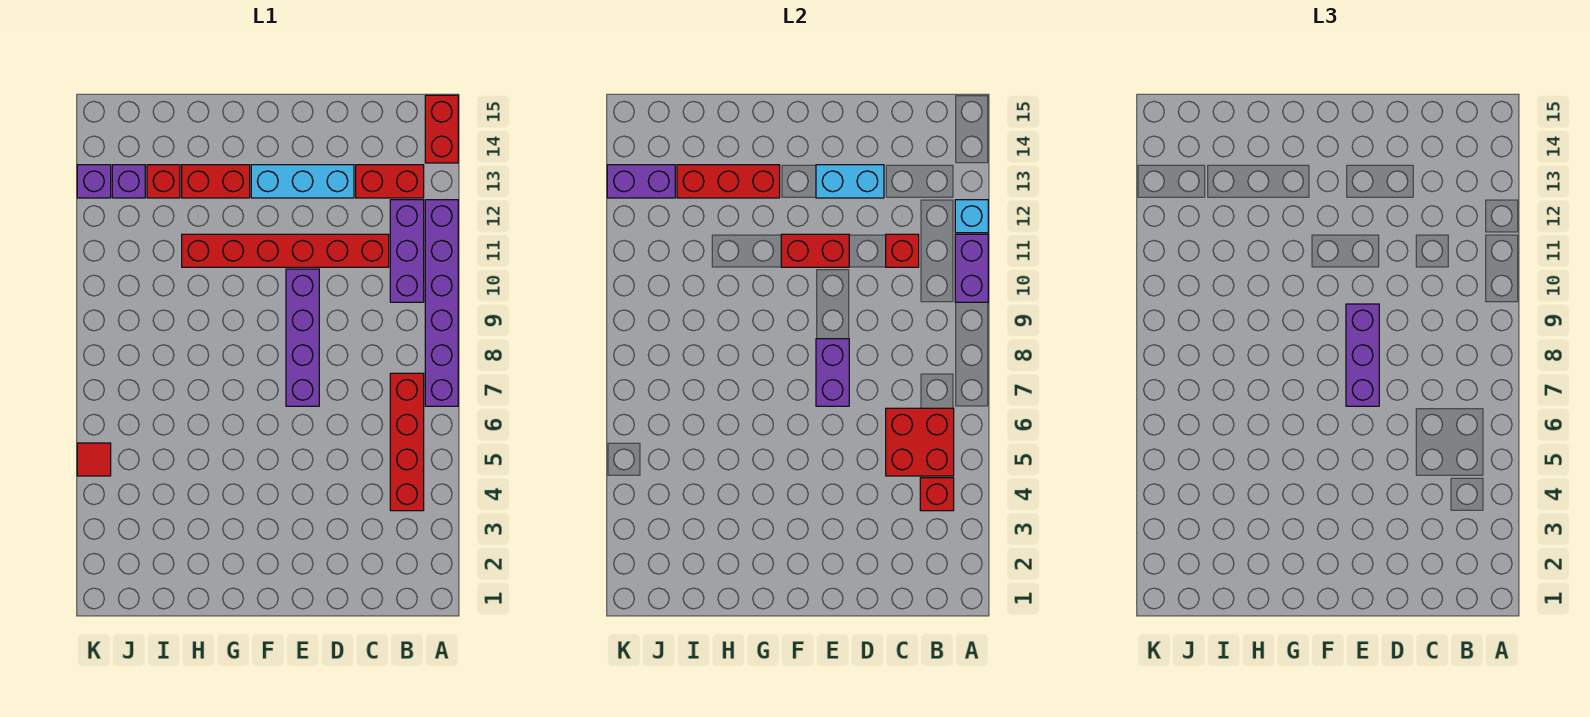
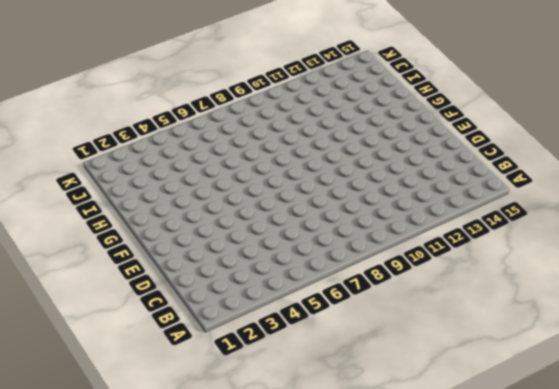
none -> purple 1x6 brick [425,200,458,406]
none -> red 1x2 brick [425,95,458,163]
none -> red 1x4 brick [390,373,424,511]

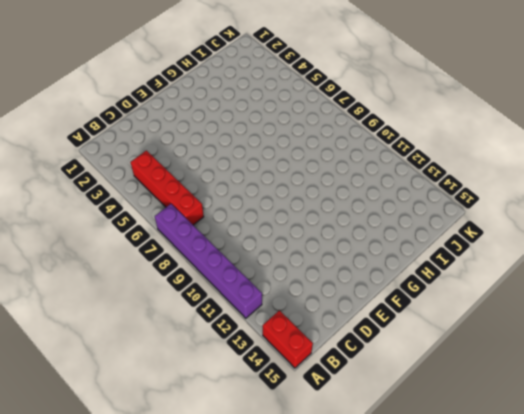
none -> purple 1x3 brick [390,200,424,302]
none -> red 1x2 brick [356,165,424,198]
none -> red 1x6 brick [182,234,389,267]

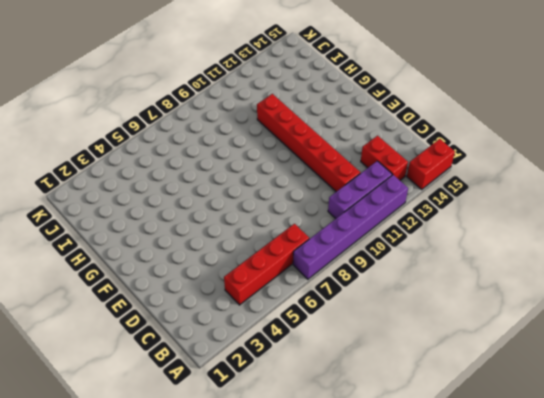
none -> cyan 1x3 brick [251,165,354,198]
none -> purple 1x4 brick [286,269,319,406]
none -> red 1x2 brick [182,165,250,198]

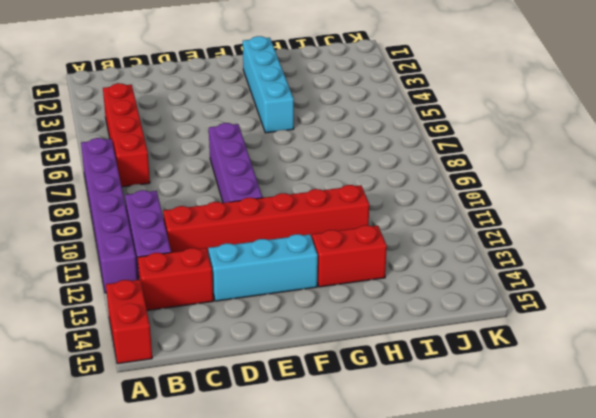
cyan 1x4 brick [243,36,294,133] -> none
none -> red 1x1 brick [147,165,180,198]
none -> purple 1x1 brick [112,165,145,198]
none -> red 1x1 tile [77,443,111,476]

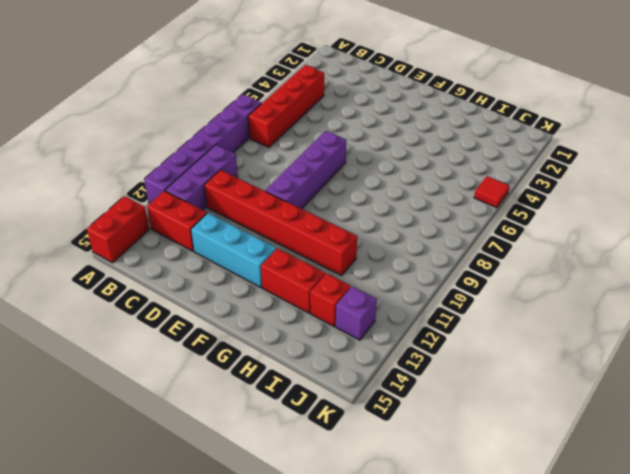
none -> purple 1x1 brick [77,165,111,198]
none -> purple 1x2 brick [955,234,988,302]
none -> cyan 1x1 brick [955,200,988,233]

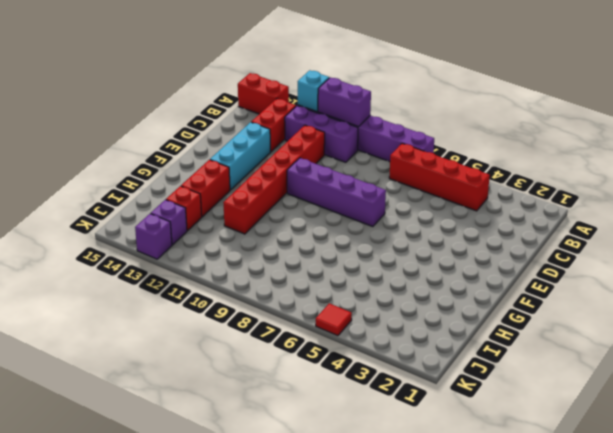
none -> red 1x1 brick [920,478,954,511]
none -> red 2x2 brick [886,408,954,476]
none -> red 1x1 brick [886,234,919,267]

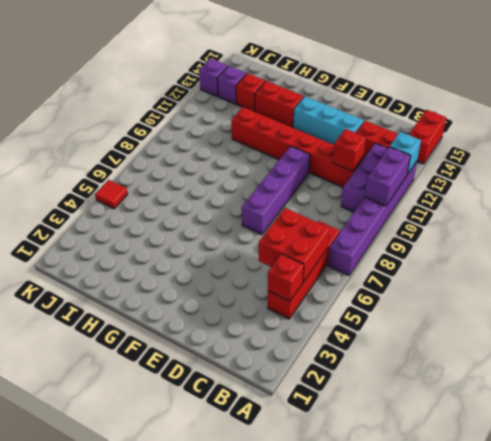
none -> cyan 1x2 brick [816,165,884,198]
none -> purple 1x2 brick [816,339,849,406]
none -> red 1x2 brick [781,234,849,267]

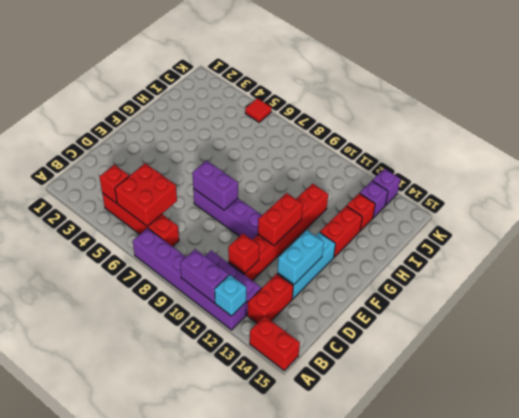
none -> red 1x3 brick [677,165,780,198]
none -> purple 1x2 brick [607,165,675,198]
none -> purple 1x3 brick [1346,304,1379,406]

